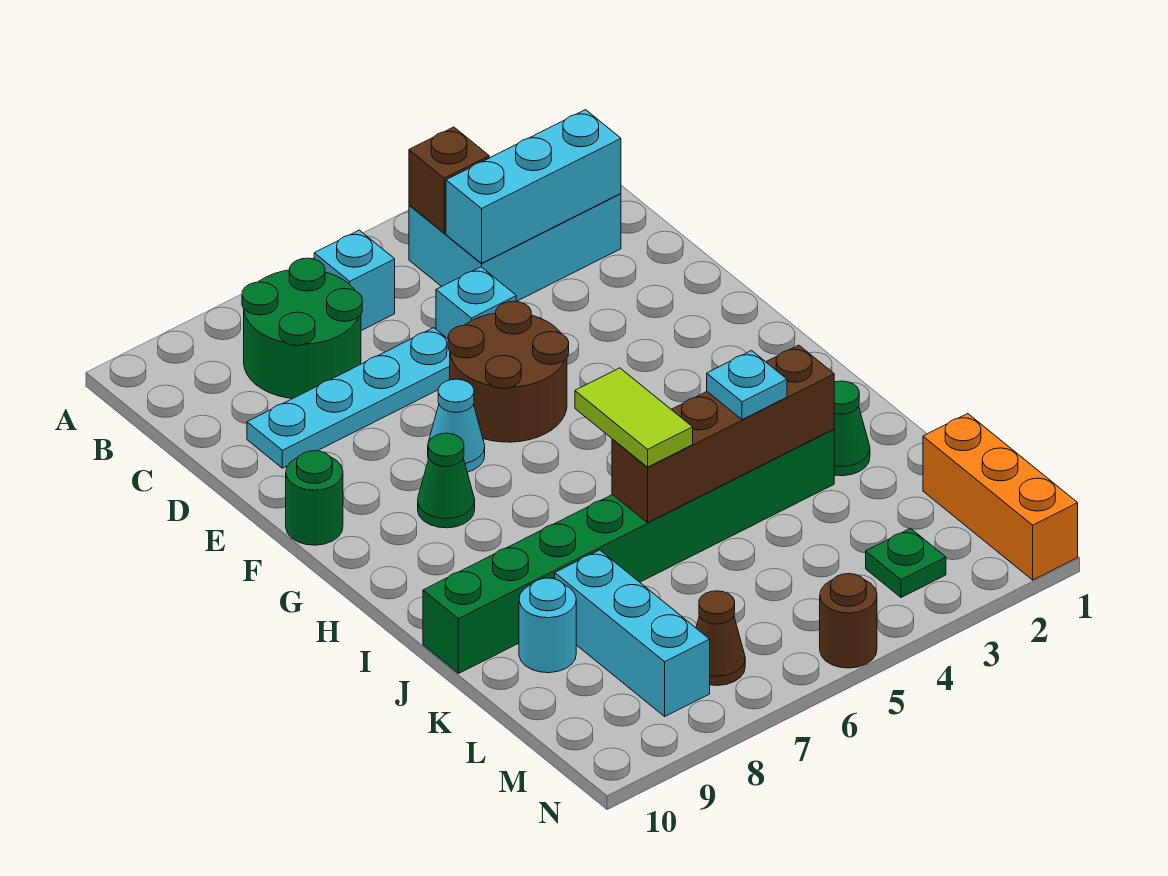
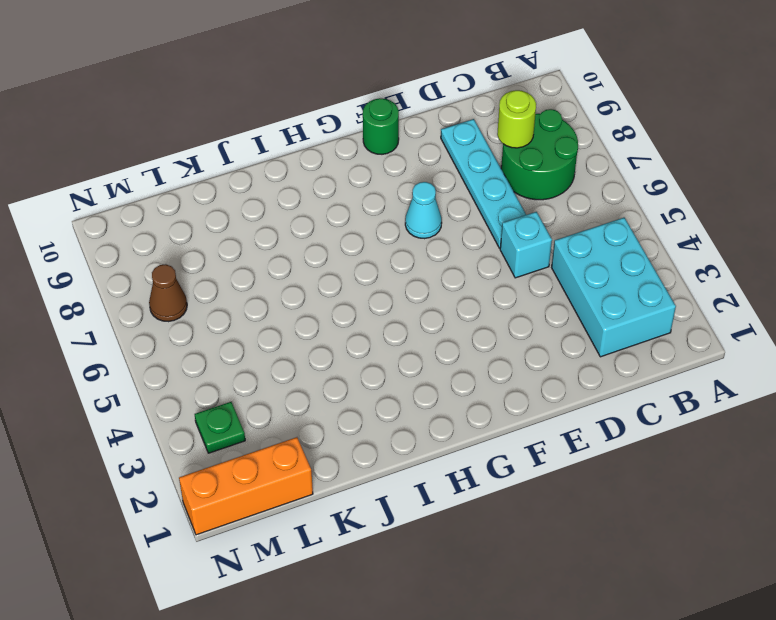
lime 1x1 round brick [497,90,536,148] -> none
none -> cyan 1x1 brick [314,230,395,331]
none -> brown 2x2 round brick [448,301,569,442]
none -> green 1x1 cone [418,433,475,528]

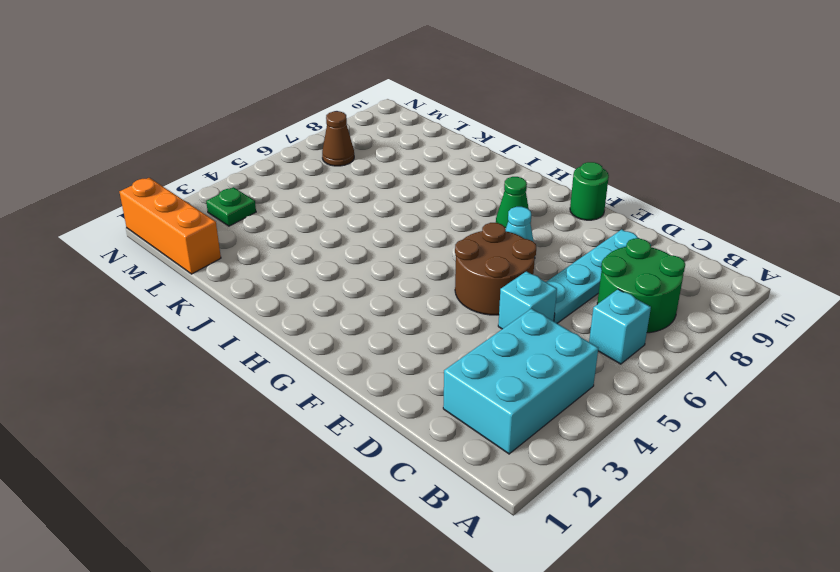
none -> green 1x1 cone [834,381,870,476]
none -> green 1x8 brick [423,429,834,673]
none -> cyan 1x3 brick [555,550,710,716]

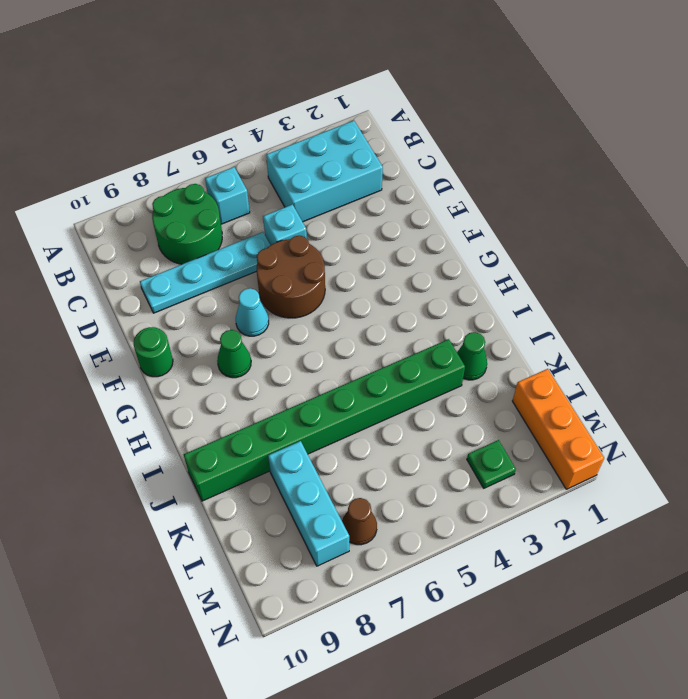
none -> cyan 1x1 round brick [519,578,576,673]
none -> brown 1x1 round brick [820,574,877,668]
none -> brown 1x1 brick [409,127,489,233]

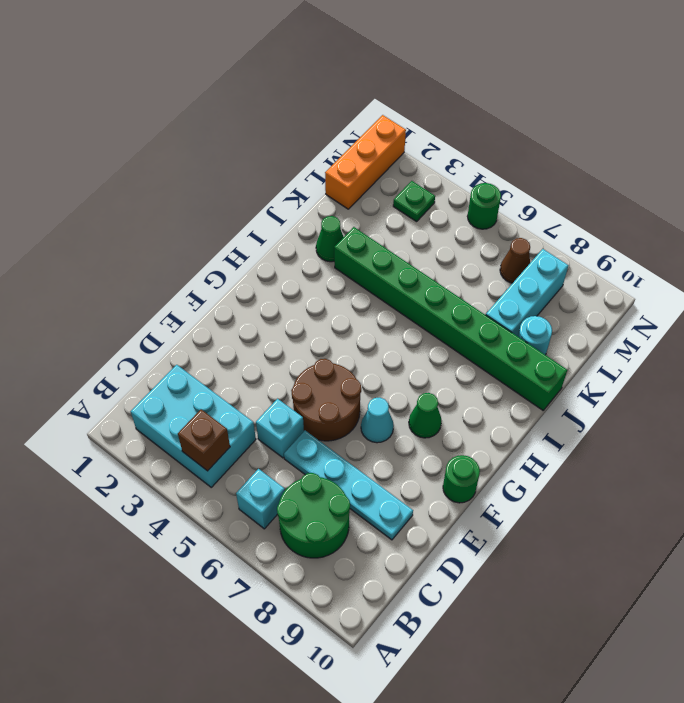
green 1x1 round brick [467,183,501,229] -> brown 1x1 round brick [820,574,877,668]
none -> cyan 1x3 brick [446,110,621,263]
none -> brown 1x4 brick [612,345,834,523]
none -> lime 1x2 tile [575,368,693,467]

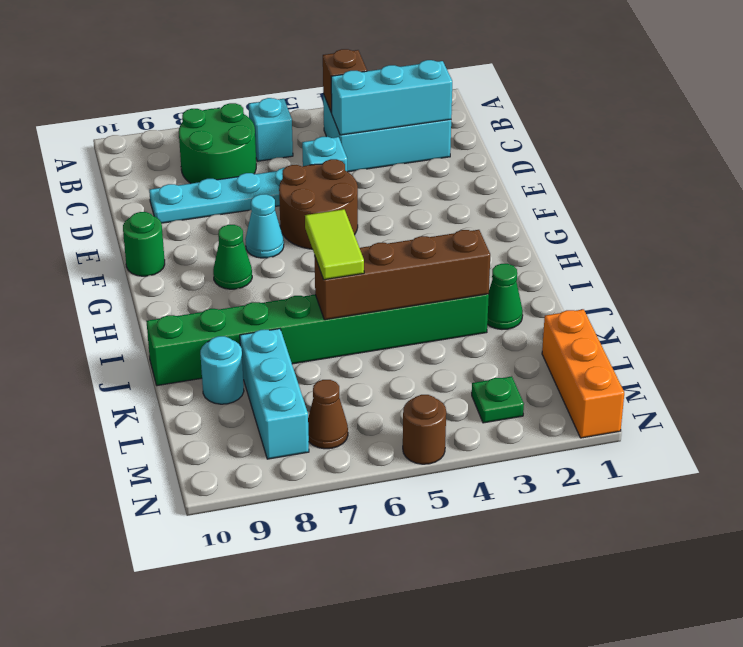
none -> cyan 1x1 plate [707,351,787,420]

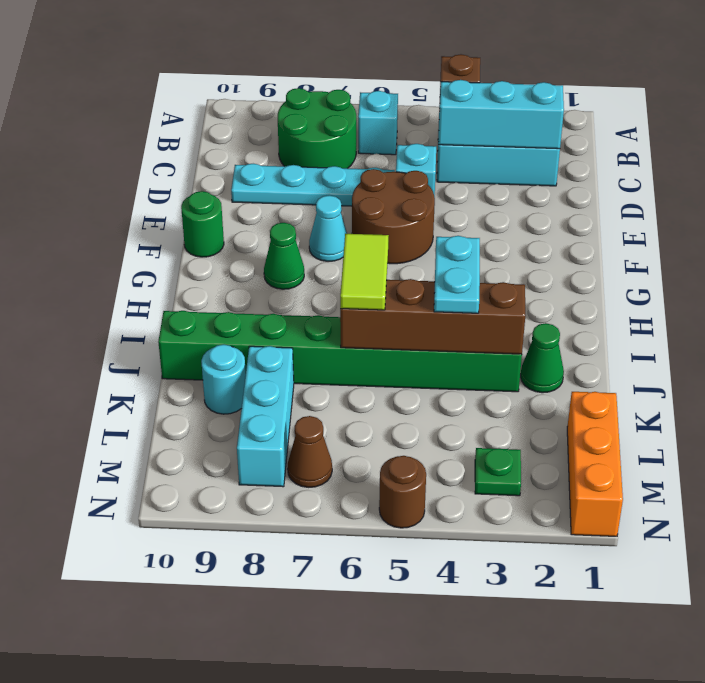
cyan 1x2 plate [434,236,480,313] -> cyan 1x1 plate [707,351,787,420]

